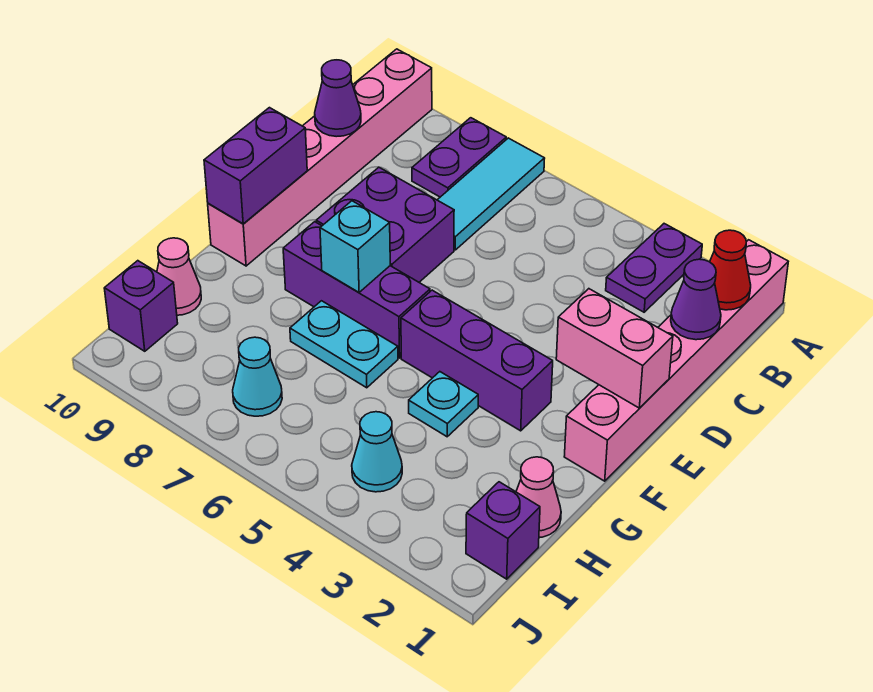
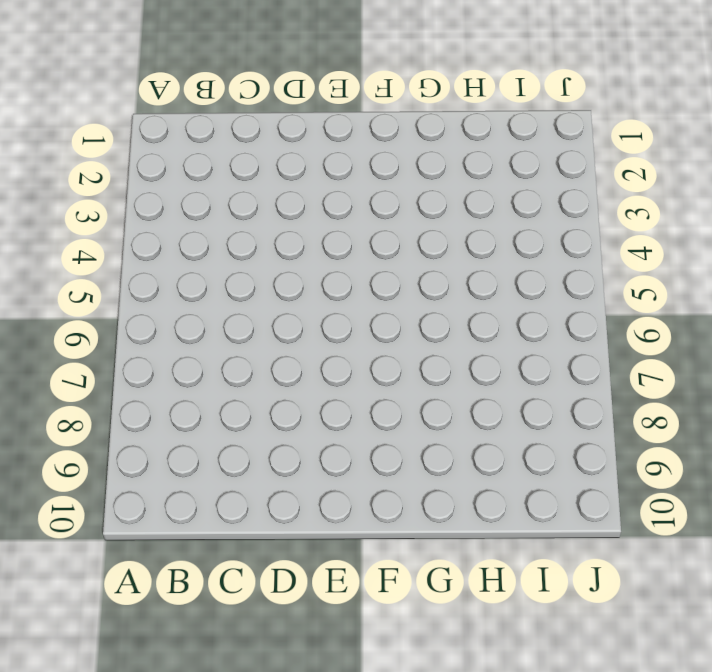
none -> pink 1x6 brick [564,240,788,481]
none -> purple 1x2 plate [606,224,702,312]
none -> cyan 1x3 tile [438,138,545,250]

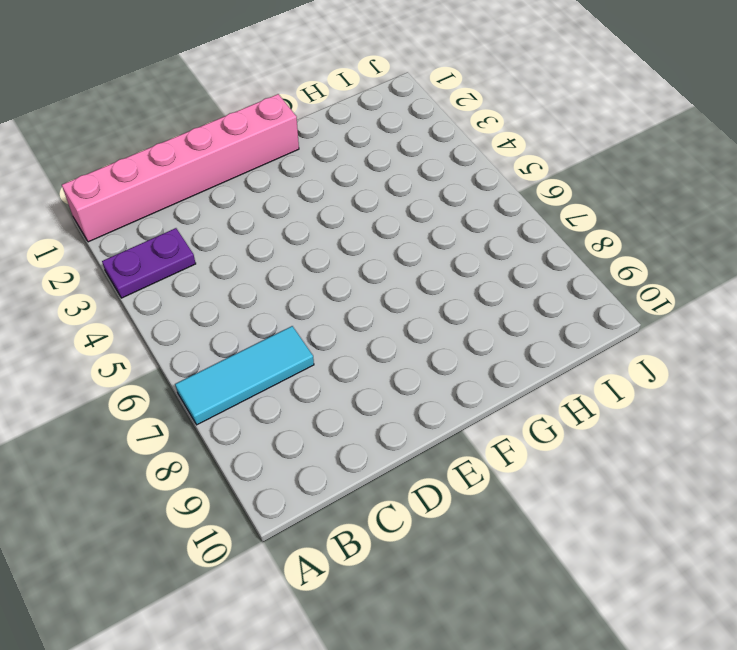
none -> purple 1x2 plate [412,118,506,197]
none -> pink 1x6 brick [208,49,432,266]
none -> purple 2x2 brick [316,167,454,282]

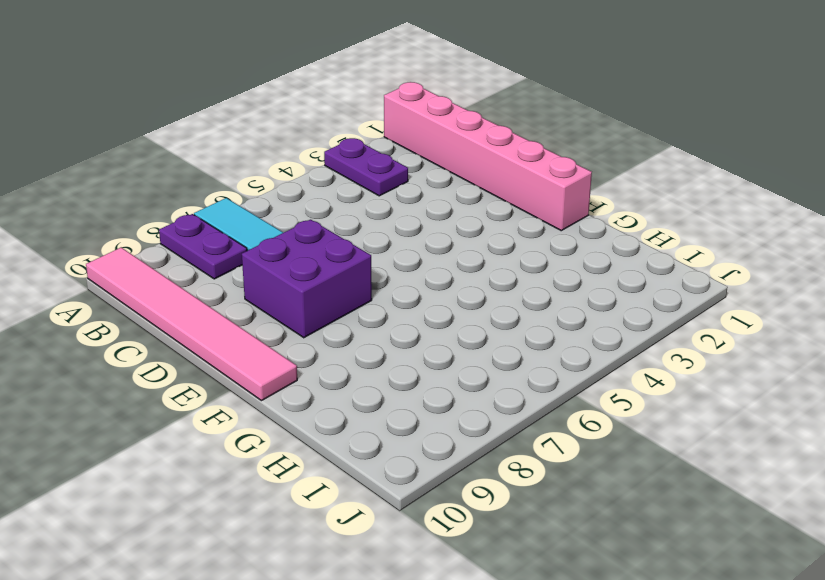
pink 1x6 tile [86,247,297,401] -> pink 1x6 brick [208,49,432,266]
none -> purple 1x3 brick [401,290,553,431]
none -> purple 1x3 brick [283,222,430,358]
none -> cyan 1x1 plate [409,372,478,437]

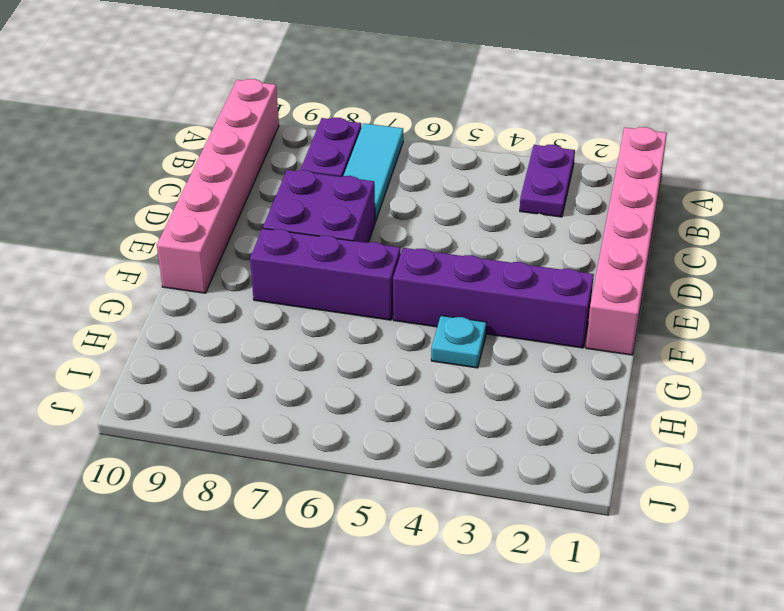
purple 1x4 brick [393,248,594,348] -> purple 1x3 brick [401,290,553,431]
none -> cyan 1x2 plate [290,301,398,388]
none -> pink 1x1 cone [516,457,561,537]
none -> pink 1x1 cone [157,238,201,315]

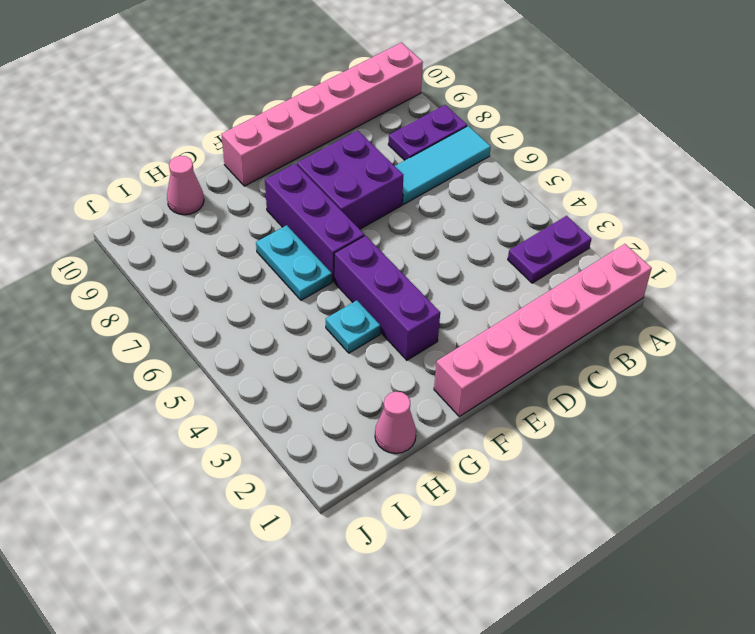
none -> purple 1x1 brick [466,482,540,579]
none -> cyan 1x1 cone [352,412,402,492]
none -> cyan 1x1 cone [233,337,282,416]

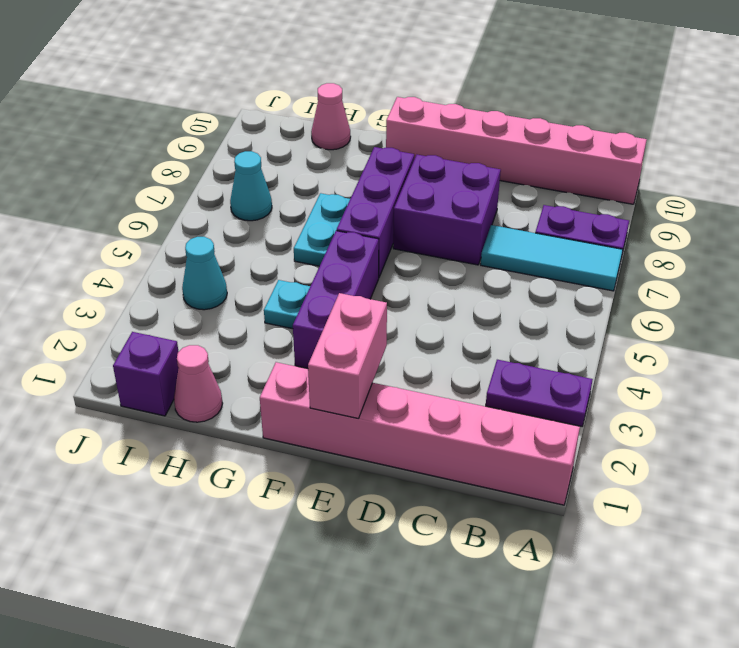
none -> purple 1x1 brick [104,261,178,351]
none -> red 1x1 cone [710,230,751,310]
none -> purple 1x1 cone [671,259,721,340]

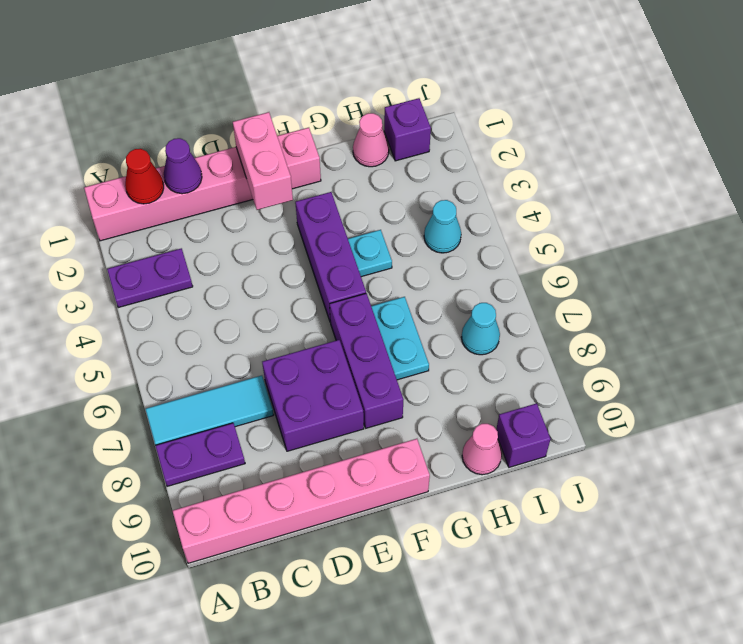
none -> purple 1x1 cone [315,60,361,137]
none -> purple 1x2 brick [204,108,307,224]
none -> cyan 1x1 brick [320,201,390,292]

